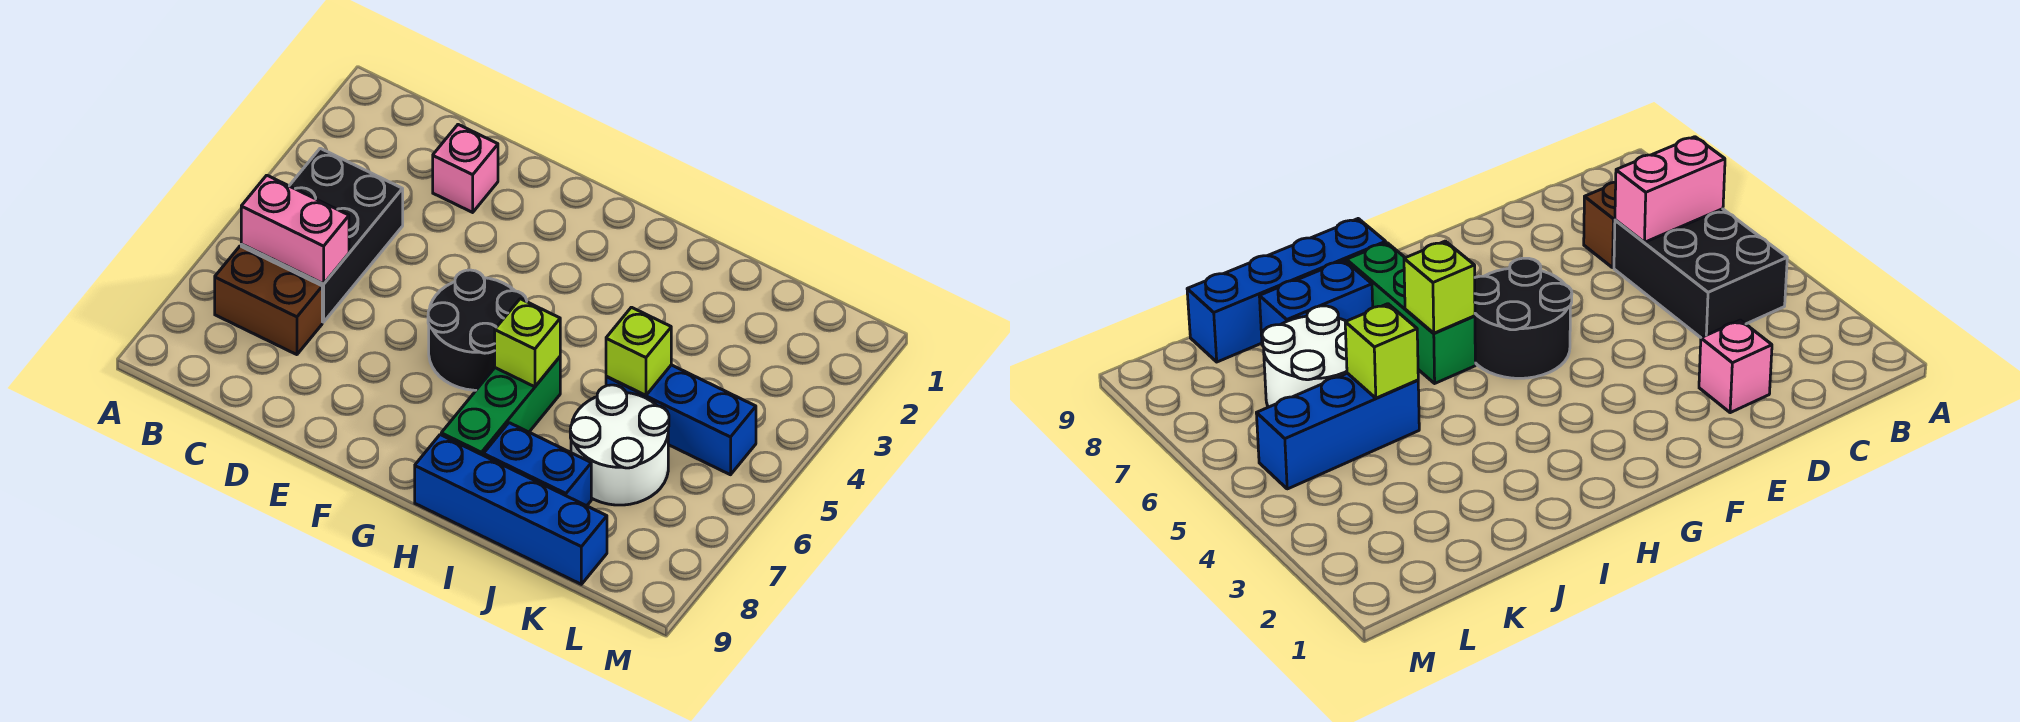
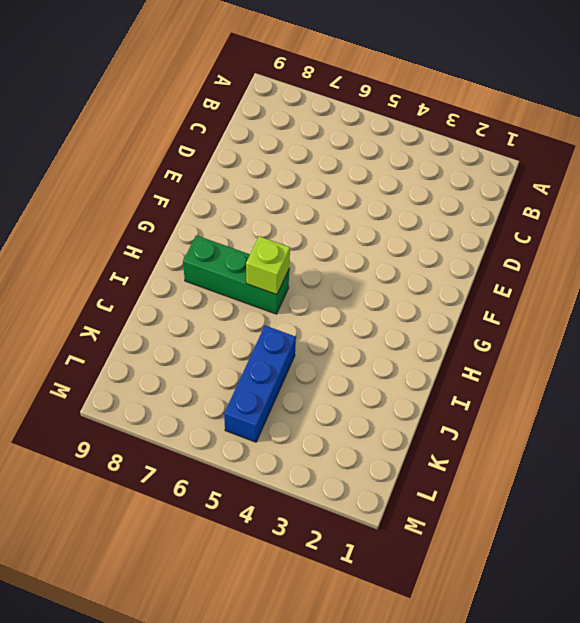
none -> black 2x3 brick [241,148,403,322]
none -> brown 1x2 brick [215,246,322,355]
none -> pink 1x1 brick [433,125,498,212]

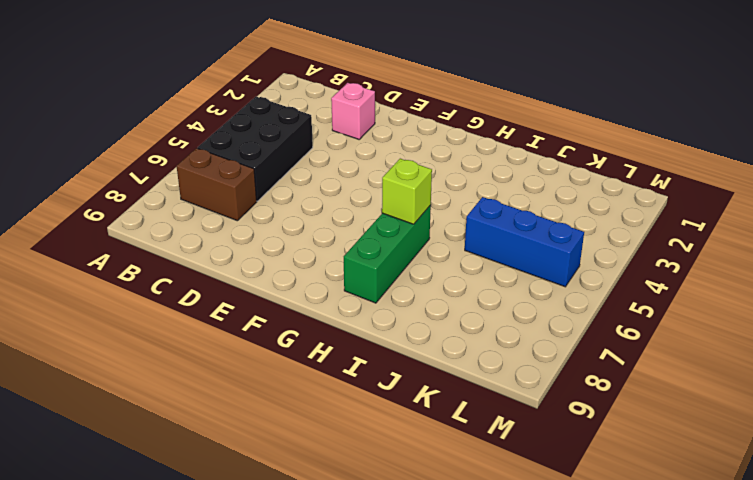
none -> black 2x2 round brick [428,270,527,390]
none -> blue 1x4 brick [415,435,607,584]
none -> blue 1x2 brick [484,423,591,506]

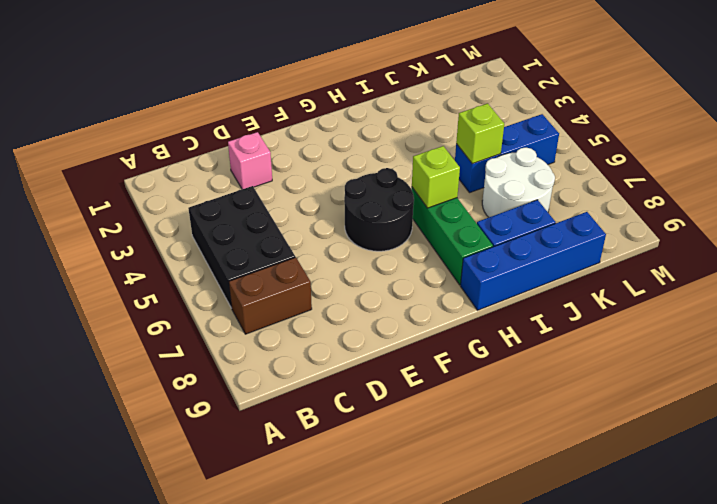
none -> pink 1x2 brick [241,175,349,284]

